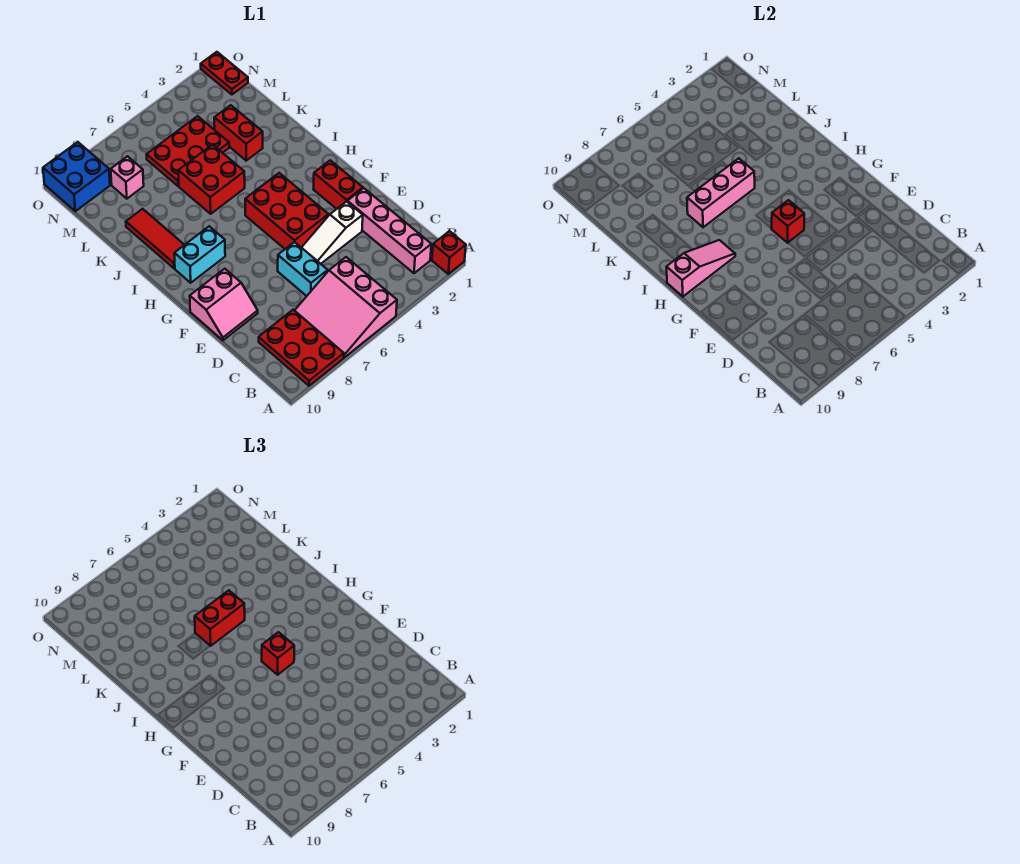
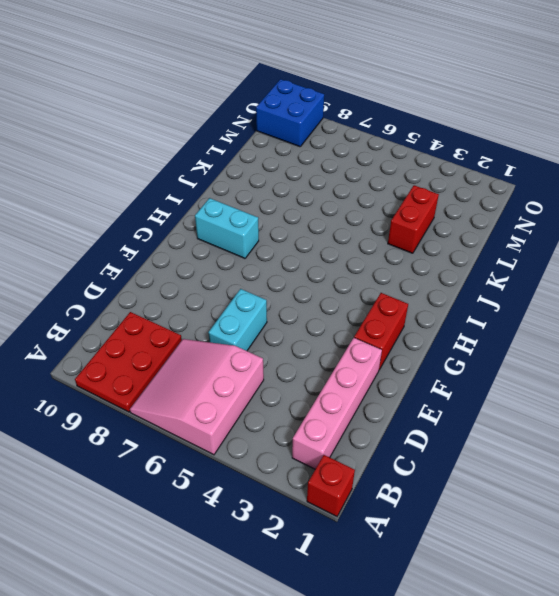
none -> white 1x3 slope [301,201,363,264]
none -> pink 2x2 slope [190,269,258,340]
none -> red 2x3 brick [245,173,329,249]

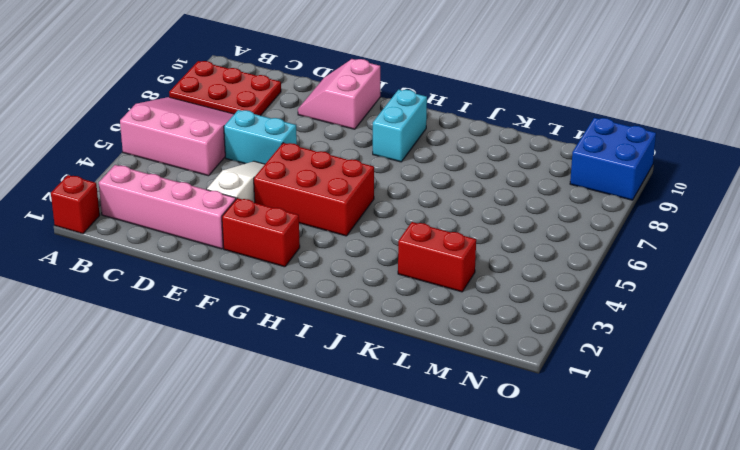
none -> red 1x3 tile [126,209,184,269]
none -> red 2x2 brick [178,144,245,214]
none -> red 2x3 plate [146,116,229,186]

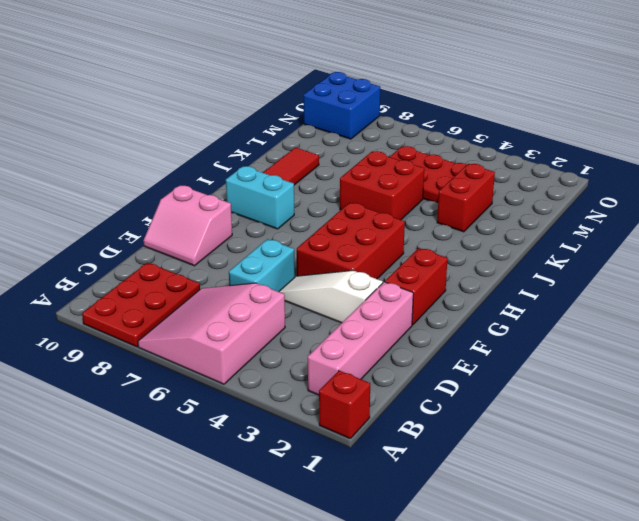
none -> pink 1x1 brick [111,156,144,199]
none -> red 1x2 plate [201,52,248,95]
none -> red 1x1 brick [772,200,804,243]

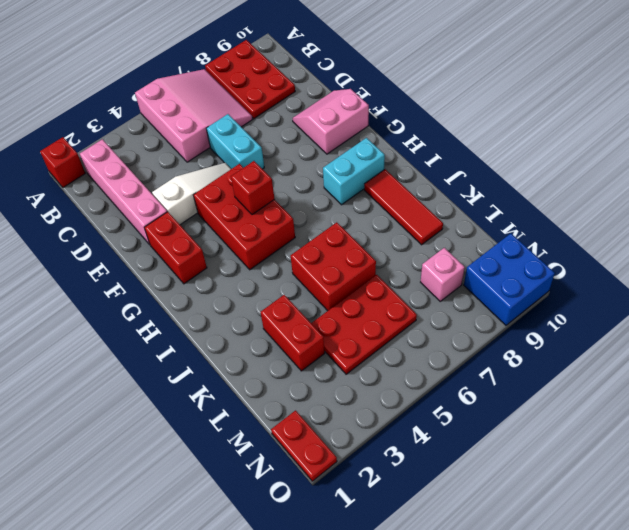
none -> pink 1x3 slope [667,240,735,297]
none -> pink 1x3 brick [687,158,755,227]
none -> red 1x1 brick [262,632,294,675]

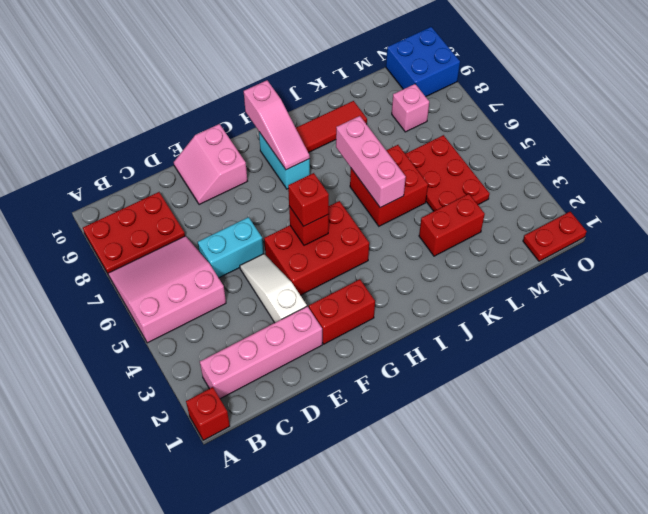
none -> red 1x2 brick [195,590,245,646]

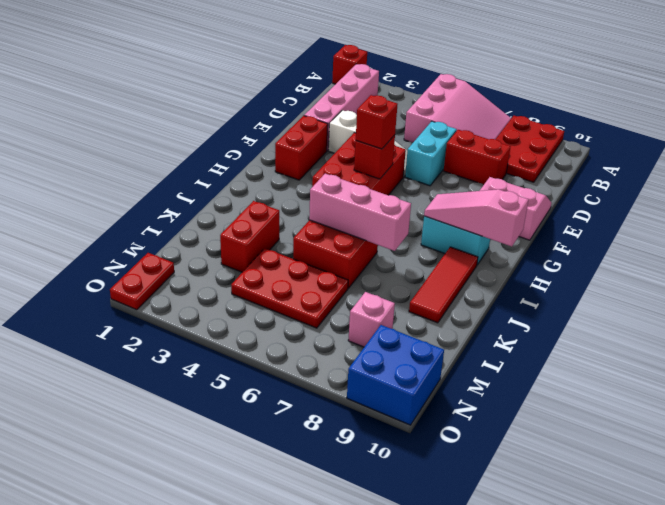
red 1x2 brick [444,130,510,185] -> red 1x2 brick moved to [195,590,245,646]

